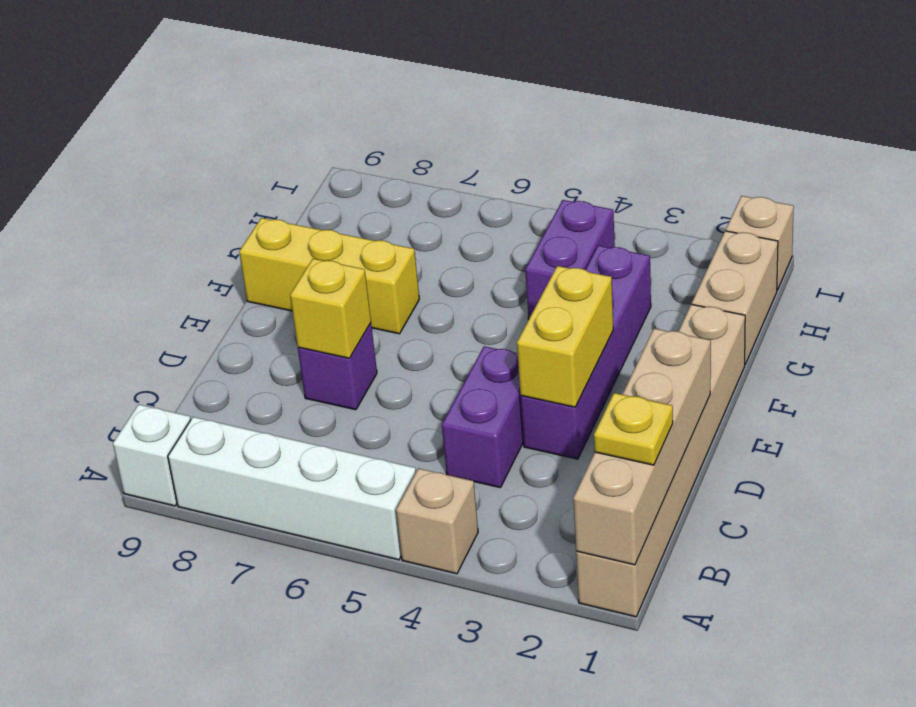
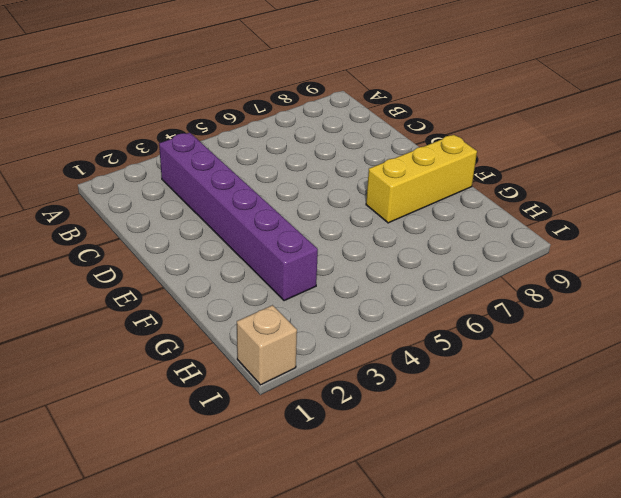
purple 1x6 brick [159,133,318,301] -> purple 1x4 brick [521,246,651,459]
none -> tan 1x6 brick [576,304,745,617]
none -> tan 1x1 brick [396,468,478,574]
none -> white 1x4 brick [168,417,416,560]

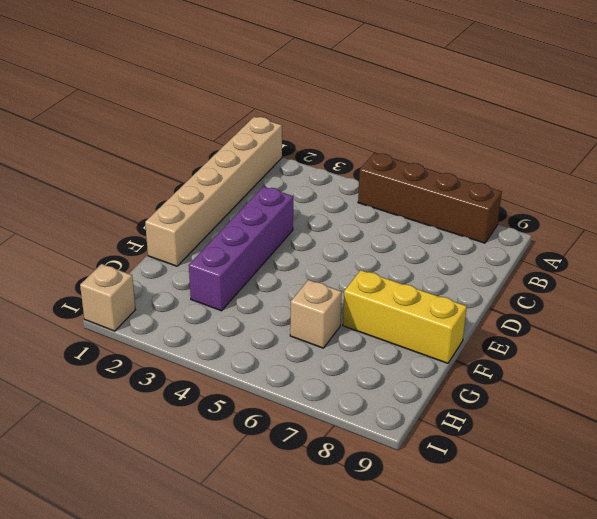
brown 1x4 brick [358,153,502,243] -> white 1x4 brick [168,417,416,560]
tan 1x1 brick [290,280,342,348] -> tan 1x1 brick moved to [396,468,478,574]
none -> white 1x1 brick [113,404,191,506]
none -> purple 1x2 brick [442,346,524,488]
none -> purple 1x1 brick [298,323,377,410]

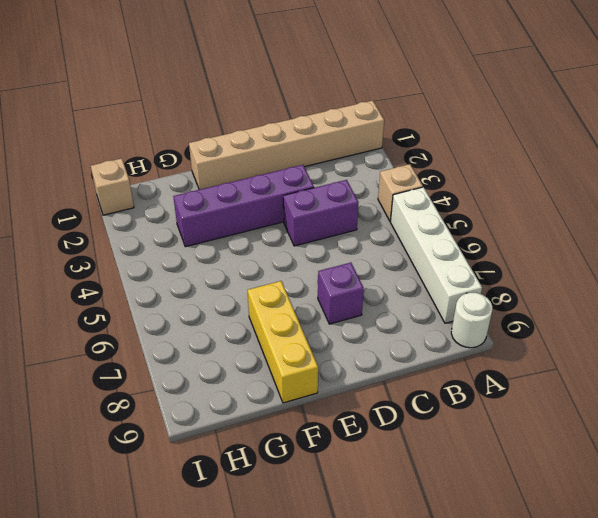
white 1x1 round brick [451,292,492,348] -> white 1x1 brick [113,404,191,506]
none -> tan 1x2 brick [692,231,778,364]
none -> purple 1x2 brick [525,200,615,319]
none -> tan 1x4 brick [573,329,711,565]

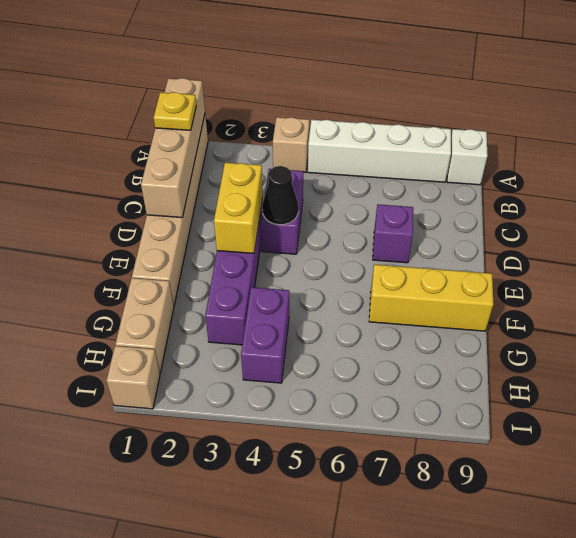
black 1x1 cone [262,166,299,225] -> none
none -> yellow 1x1 brick [290,259,371,358]

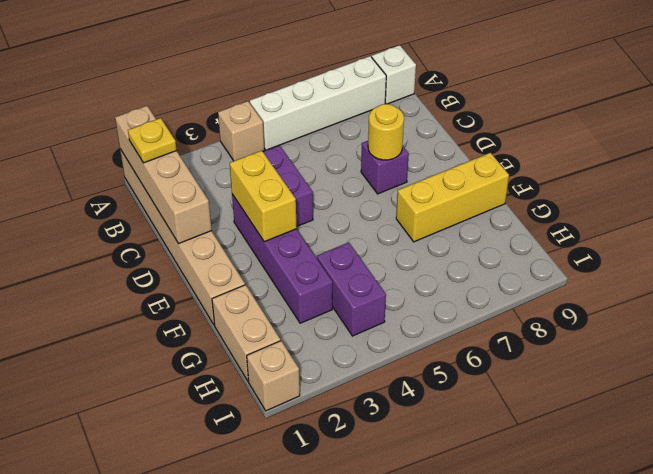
yellow 1x1 round brick [368,104,404,160] -> yellow 1x1 brick [290,259,371,358]

